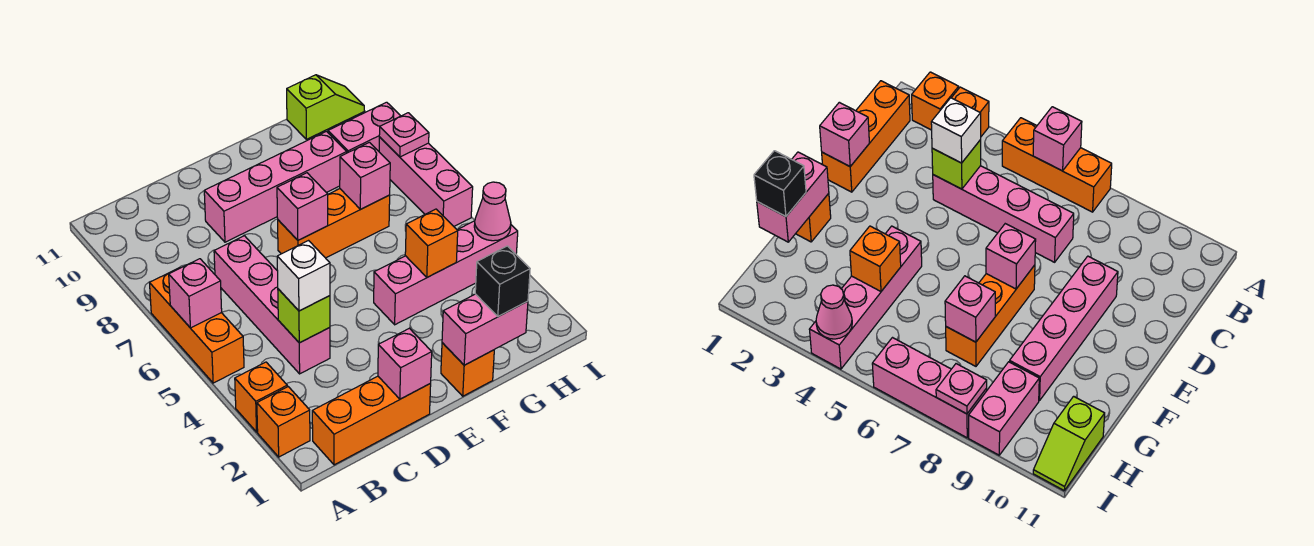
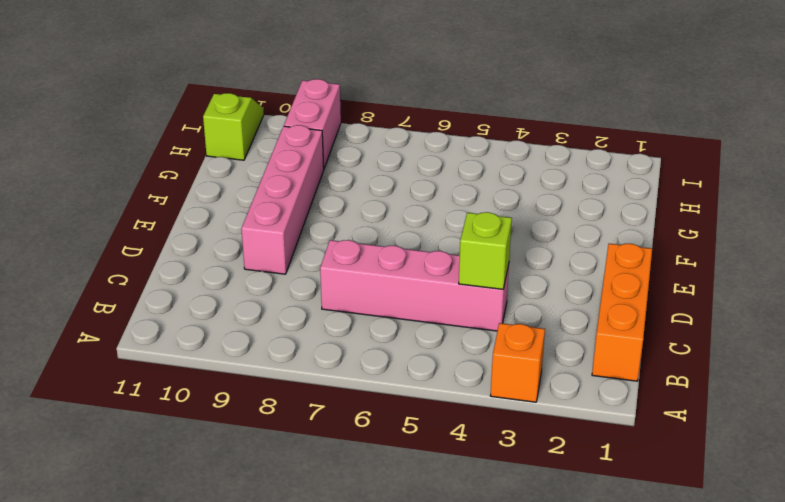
none -> orange 1x1 brick [257,387,310,457]
none -> orange 1x3 brick [150,267,244,383]
none -> orange 1x3 brick [278,189,390,258]

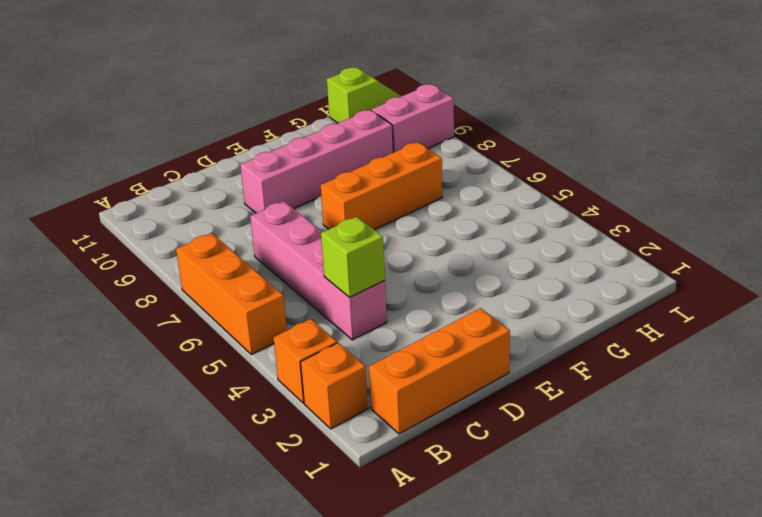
none -> orange 1x1 brick [441,343,494,396]
none -> pink 1x4 brick [374,221,518,325]
none -> pink 1x3 brick [379,137,473,226]

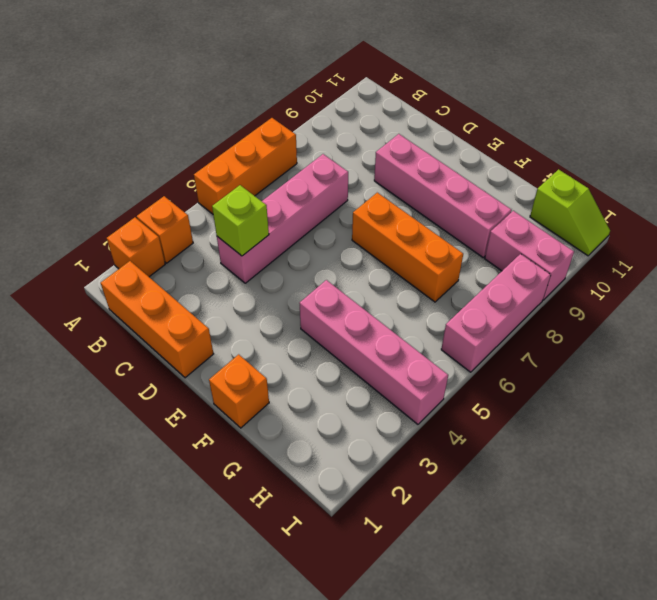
none -> pink 1x1 brick [169,259,222,328]
none -> pink 1x1 brick [378,328,432,399]
none -> pink 1x1 brick [277,173,328,240]

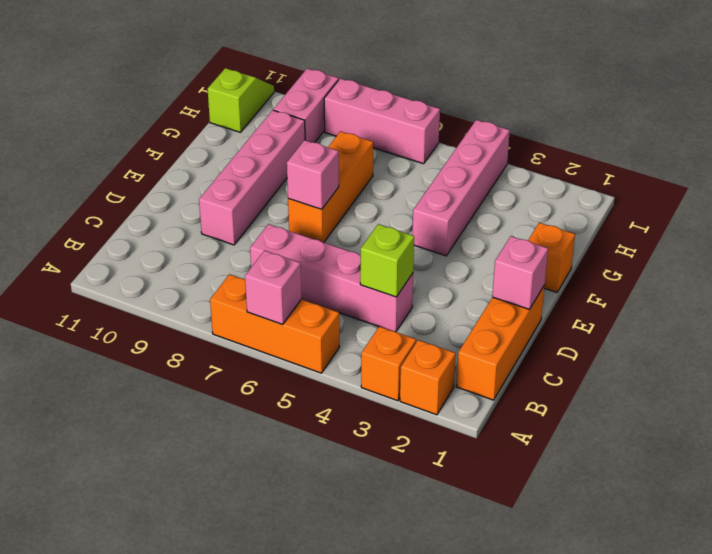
none -> pink 1x2 brick [442,294,528,365]
none -> orange 1x1 brick [405,209,458,277]
none -> pink 1x1 brick [340,142,390,209]

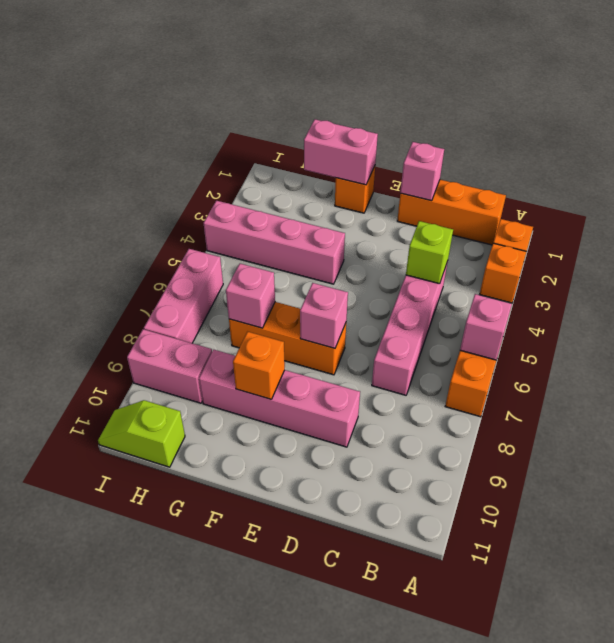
orange 1x1 brick [233,332,285,399] -> orange 1x1 brick moved to [405,209,458,277]
none -> pink 1x1 cone [474,182,511,241]
none -> pink 1x1 plate [379,113,429,157]
none -> white 1x1 brick [277,241,330,311]

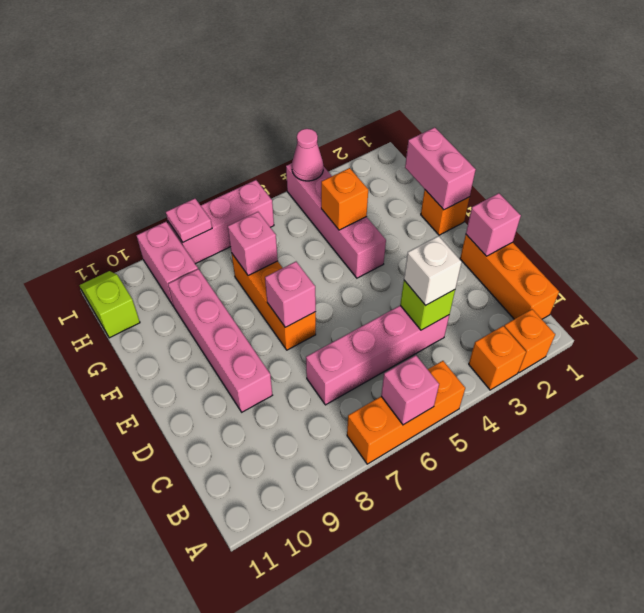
none -> black 1x1 brick [475,246,530,317]

